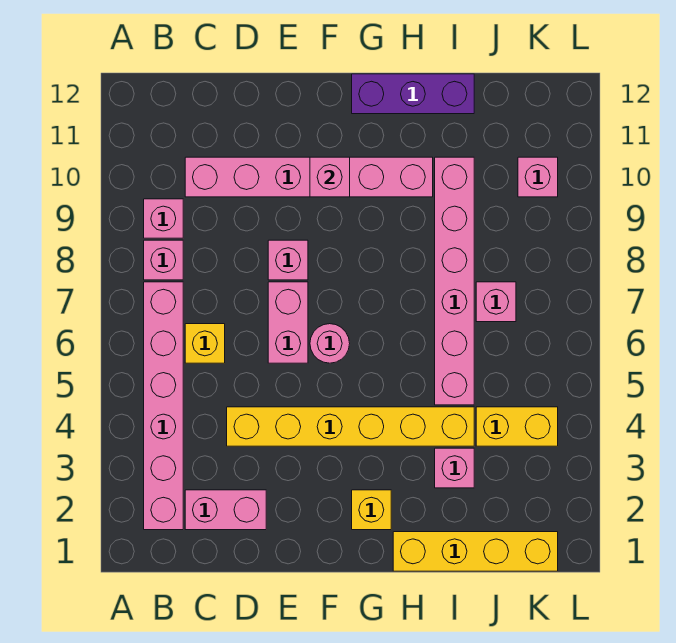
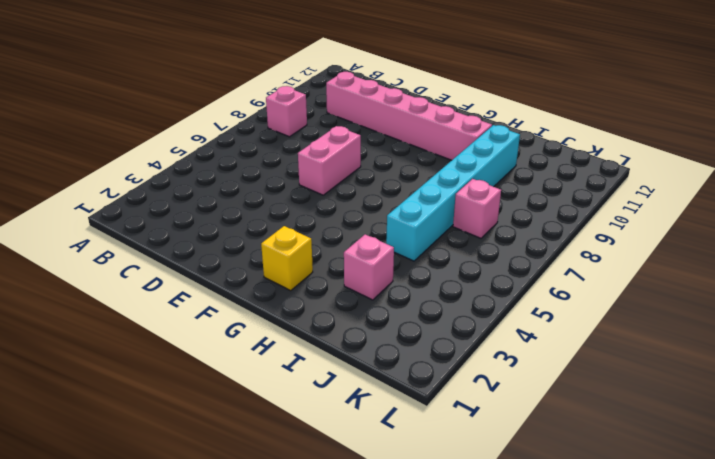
cyan 1x6 brick [386,125,520,261] -> pink 1x6 brick [435,157,474,405]
none -> pink 1x6 brick [144,282,183,530]
none -> pink 1x1 brick [144,199,183,238]
none -> pink 1x2 brick [185,490,266,530]

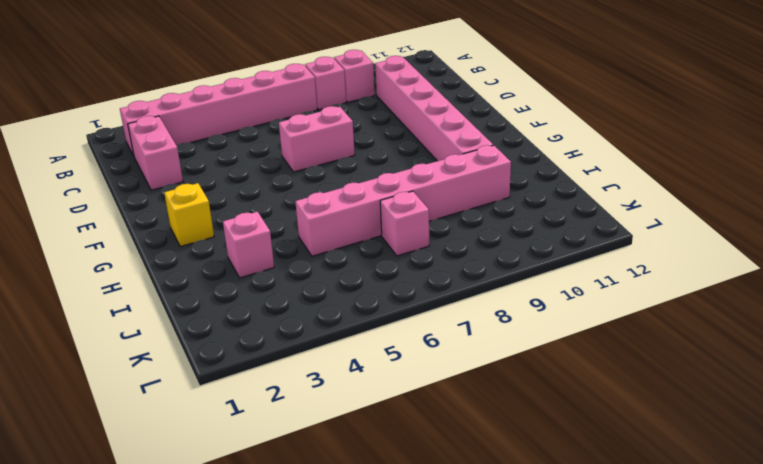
none -> yellow 1x1 brick [185,324,225,363]
none -> yellow 1x6 brick [227,407,474,446]
none -> pink 1x1 brick [268,240,308,280]

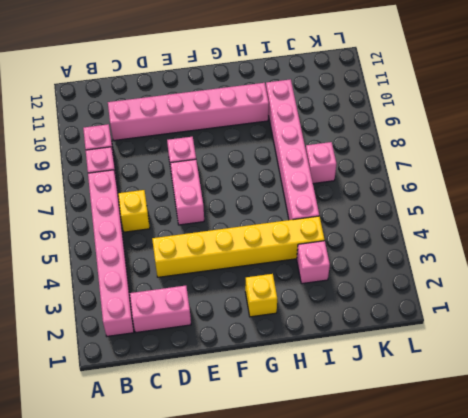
none -> pink 1x1 round brick [310,324,350,363]
none -> purple 1x3 brick [352,74,474,114]
none -> yellow 1x4 brick [393,532,558,571]

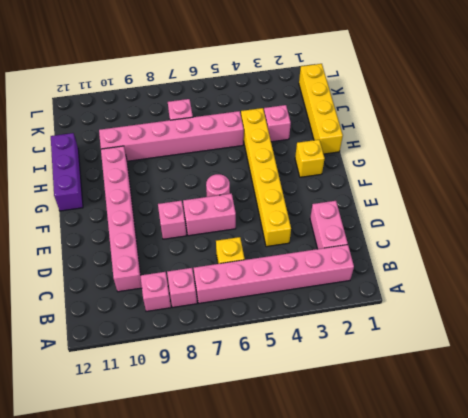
none -> yellow 1x2 brick [476,407,558,446]
none -> pink 1x1 brick [518,157,558,197]
none -> pink 1x1 brick [310,157,350,197]

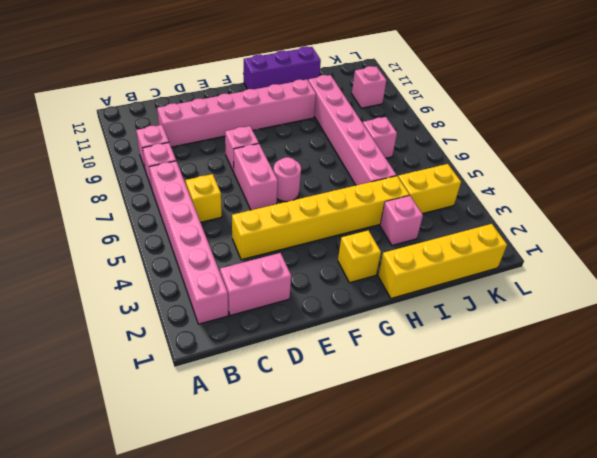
none -> pink 1x1 brick [310,157,350,197]

